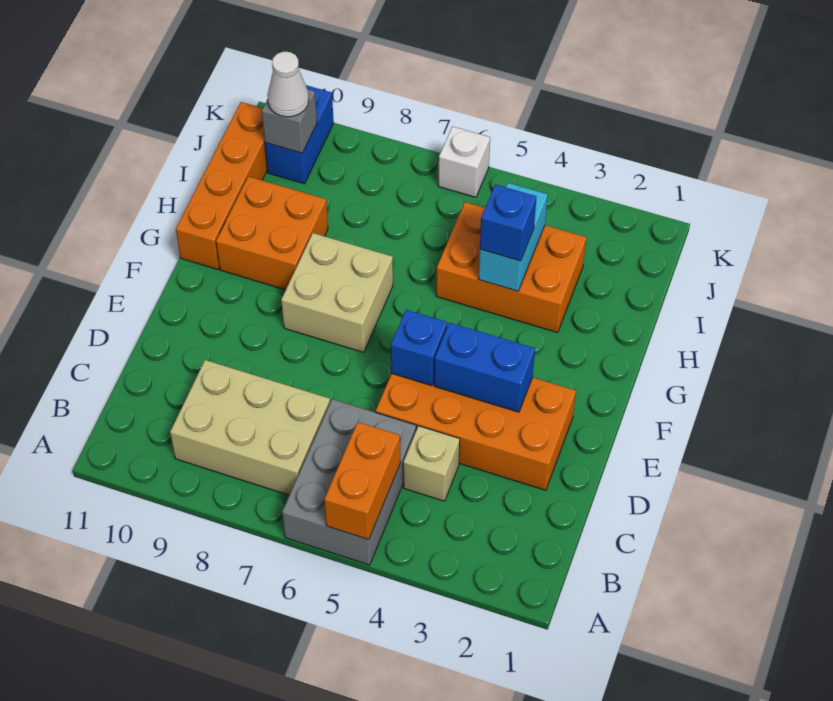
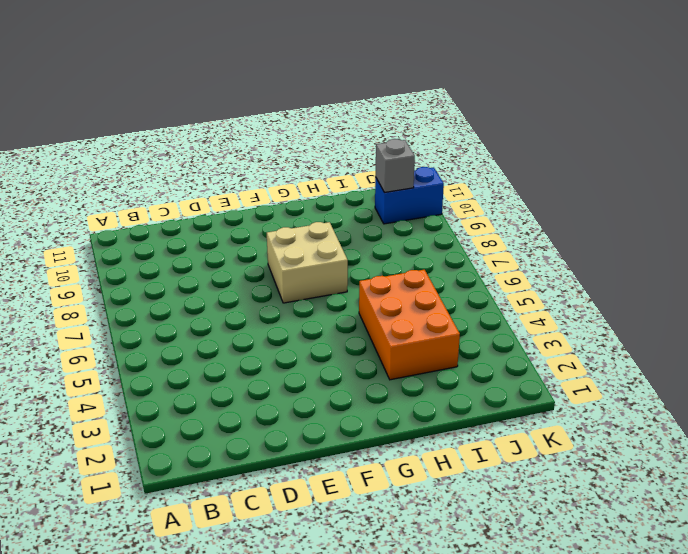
none -> grey 2x3 brick [282,399,416,565]
none -> tan 2x3 brick [170,360,330,495]
none -> tan 1x1 brick [403,426,460,501]

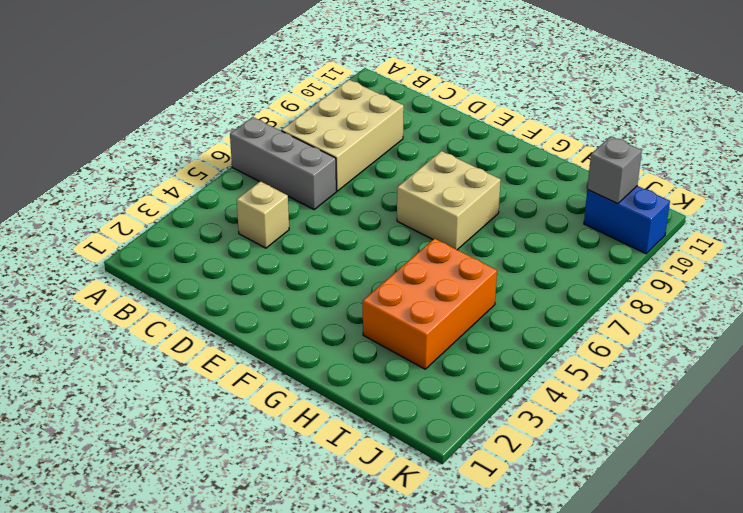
grey 1x3 brick [230,117,336,209] -> grey 2x3 brick [282,399,416,565]
none -> orange 2x4 brick [376,374,576,490]
none -> orange 2x2 brick [216,177,328,290]
none -> orange 1x4 brick [176,102,267,269]

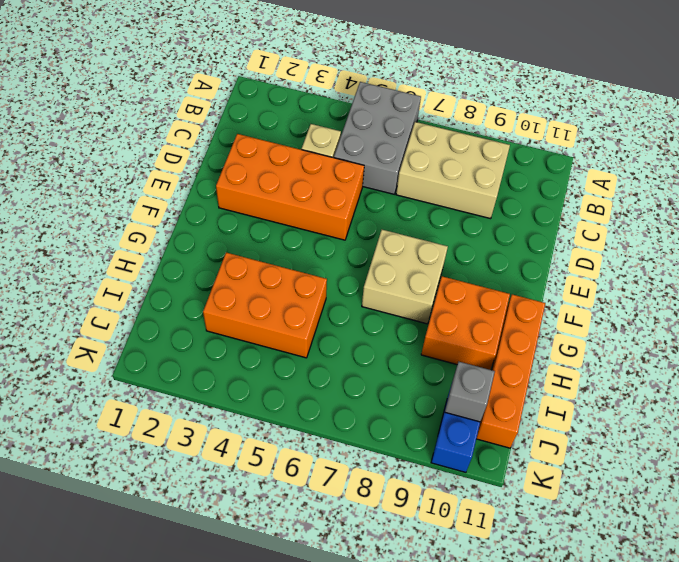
none -> white 1x1 brick [438,126,490,197]
none -> orange 1x2 brick [324,422,400,539]
none -> blue 1x2 brick [434,323,535,412]

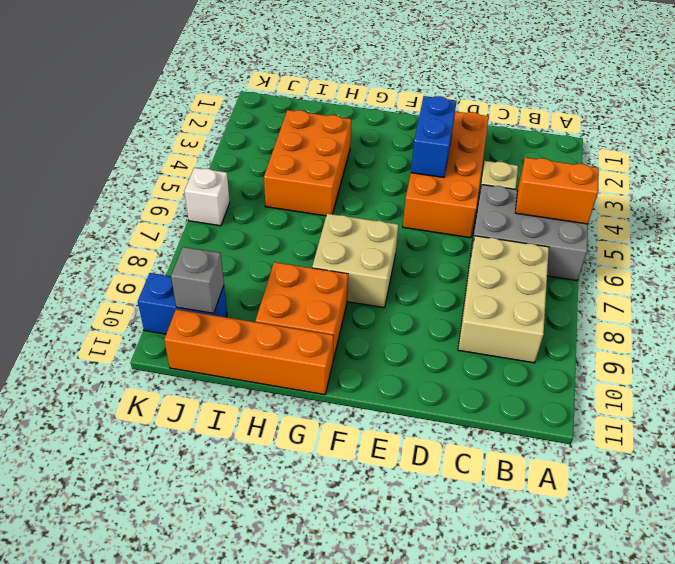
none -> blue 1x1 brick [391,310,447,386]
none -> cyan 1x2 brick [478,183,548,291]
none -> blue 1x1 brick [480,184,536,261]

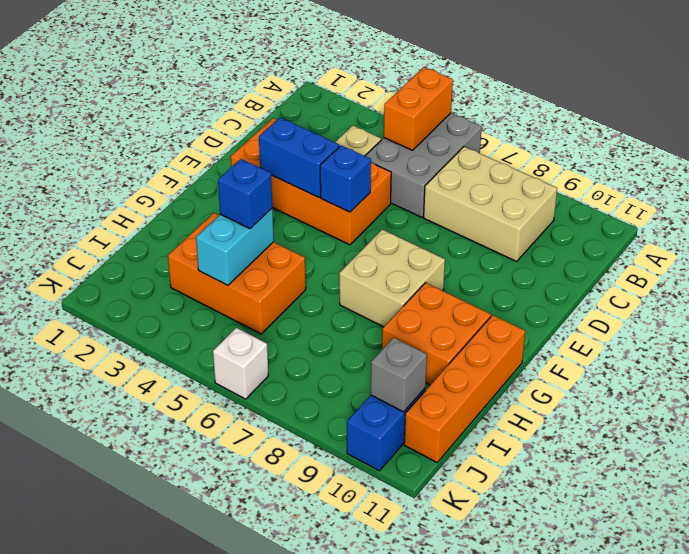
none -> white 1x1 cone [267,52,309,117]

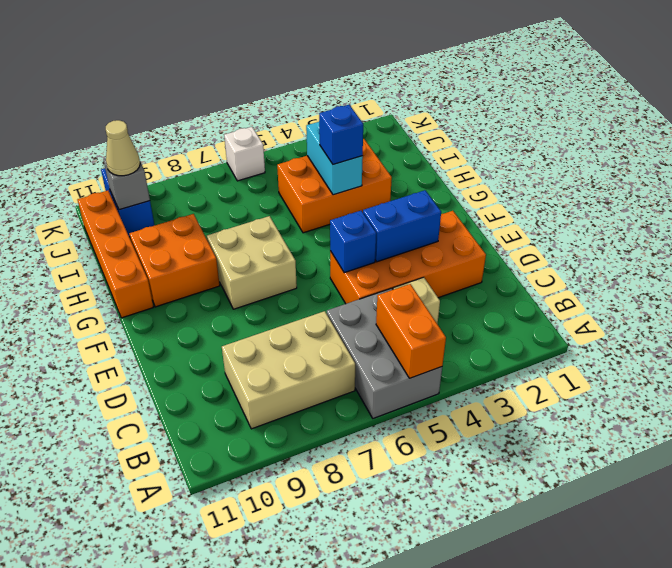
tan 1x1 cone [106,120,140,176] -> white 1x1 cone [267,52,309,117]

